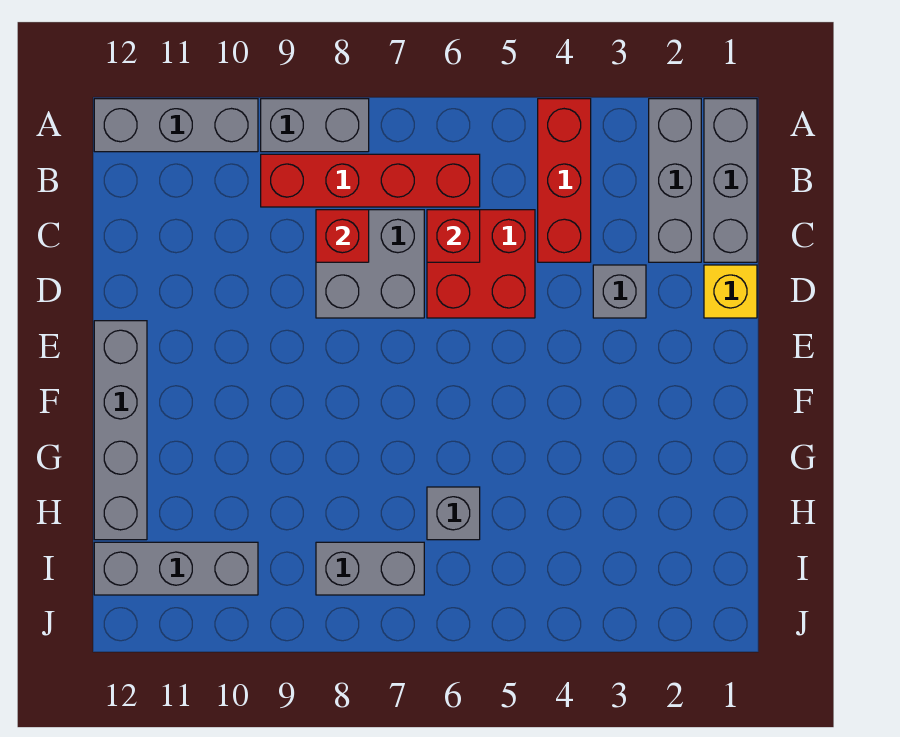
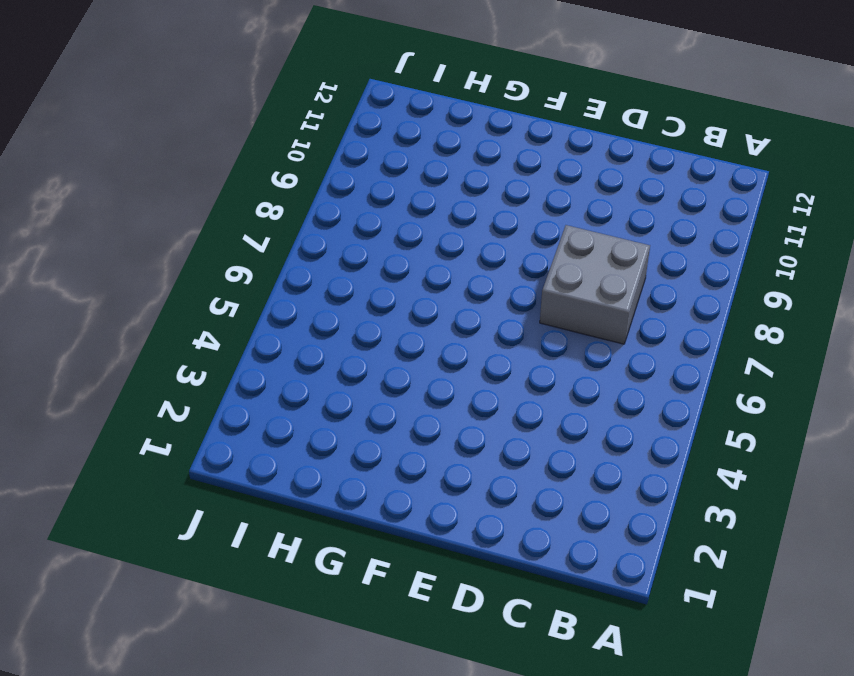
none -> grey 1x3 brick [704,99,757,262]
none -> grey 1x3 brick [649,99,701,262]
none -> red 1x3 brick [538,99,591,262]

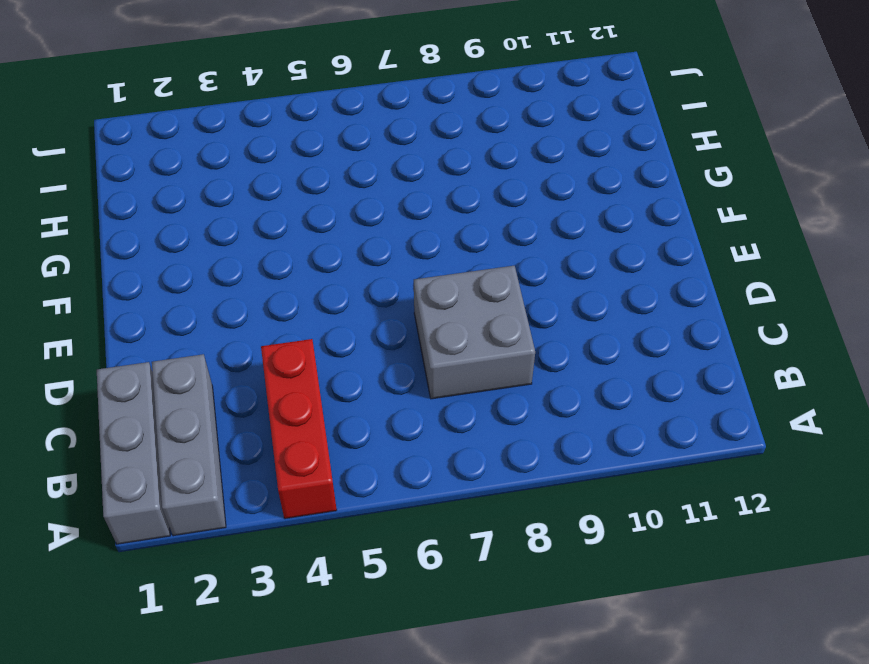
none -> grey 1x2 brick [261,99,369,152]
none -> grey 1x3 brick [94,99,258,152]
none -> red 1x4 brick [261,154,480,207]

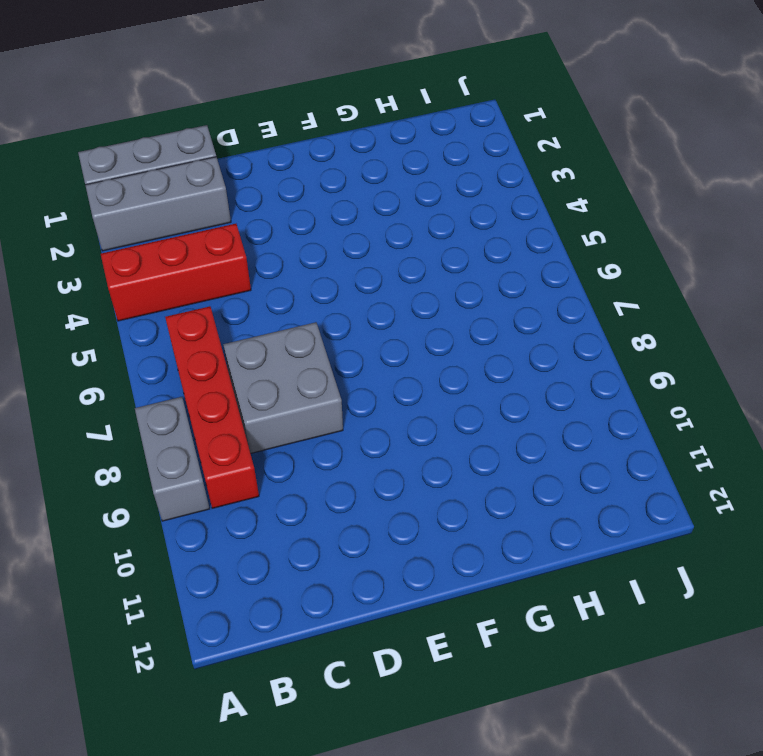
none -> grey 1x3 brick [94,99,258,152]
none -> red 2x2 brick [427,210,535,318]
none -> yellow 1x1 brick [704,265,757,318]

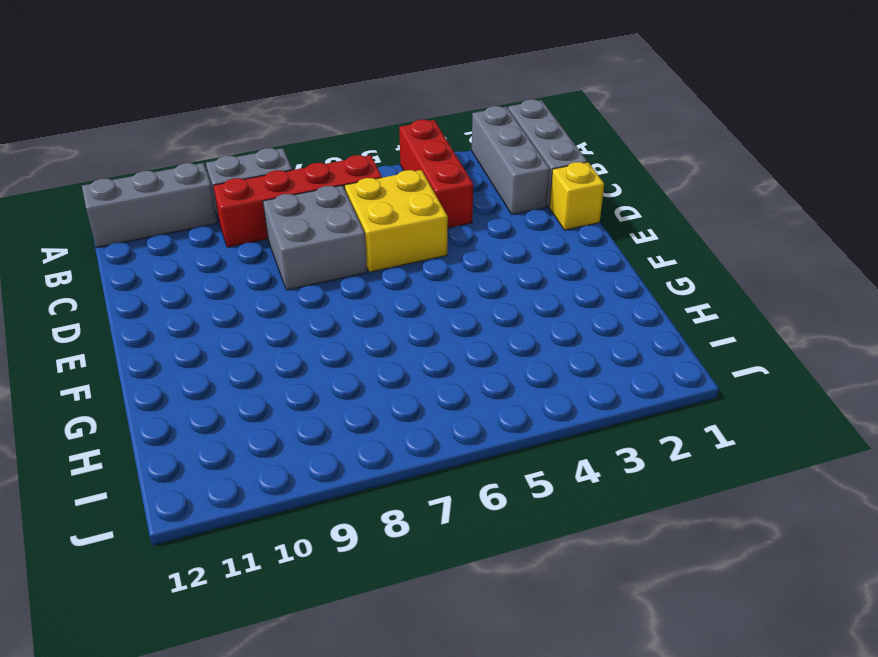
yellow 2x2 brick [345,170,448,272] -> red 2x2 brick [427,210,535,318]
none -> grey 1x1 brick [593,265,646,318]
none -> grey 1x4 brick [94,321,147,540]
none -> grey 1x1 brick [427,487,480,540]

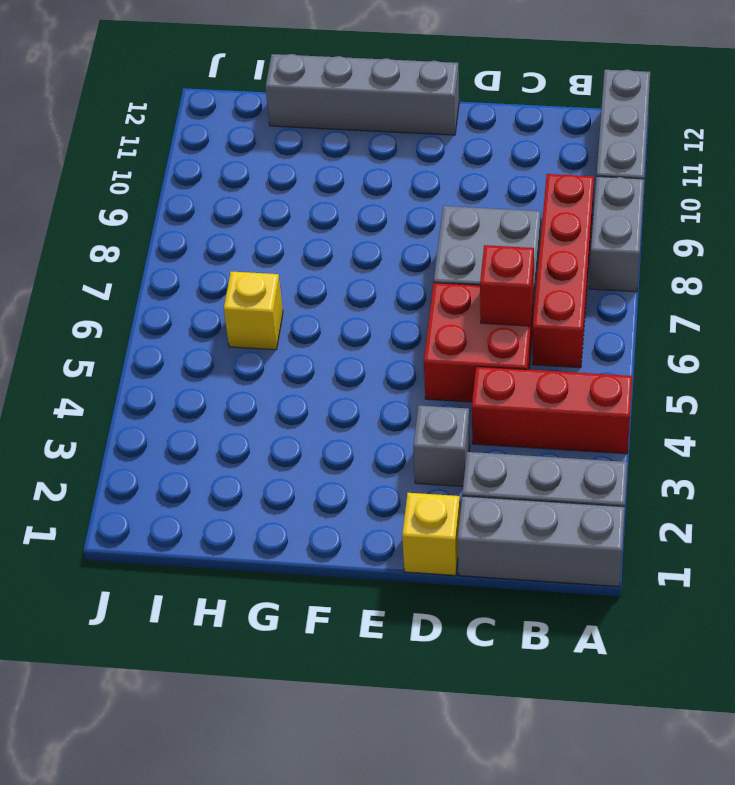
yellow 1x1 brick [224,271,283,350] -> grey 1x1 brick [427,487,480,540]
none -> grey 1x2 brick [316,542,424,595]
none -> grey 1x3 brick [94,542,258,595]
none -> red 1x1 brick [316,210,369,262]

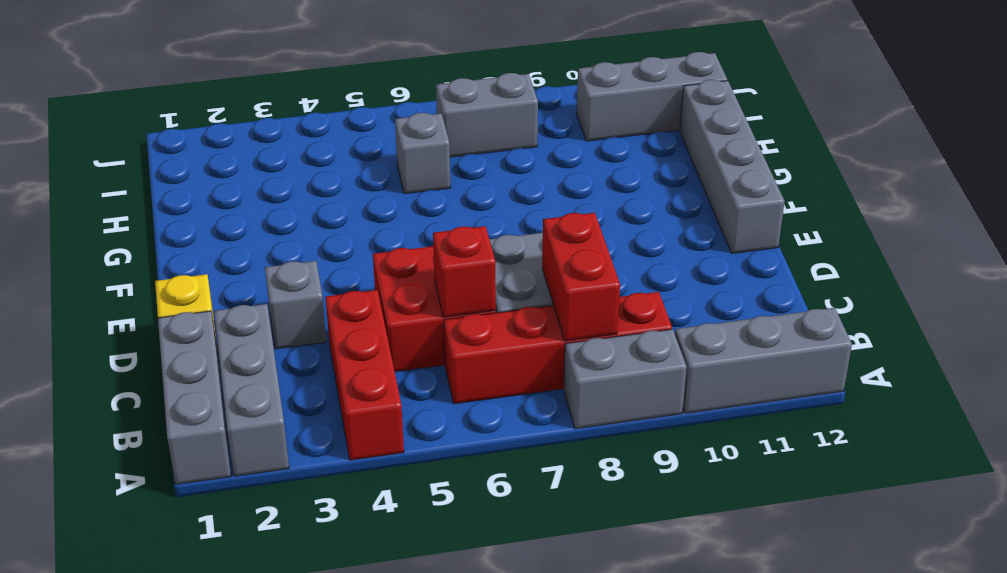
red 1x2 brick [542,213,620,341] -> red 1x1 brick [316,210,369,262]

